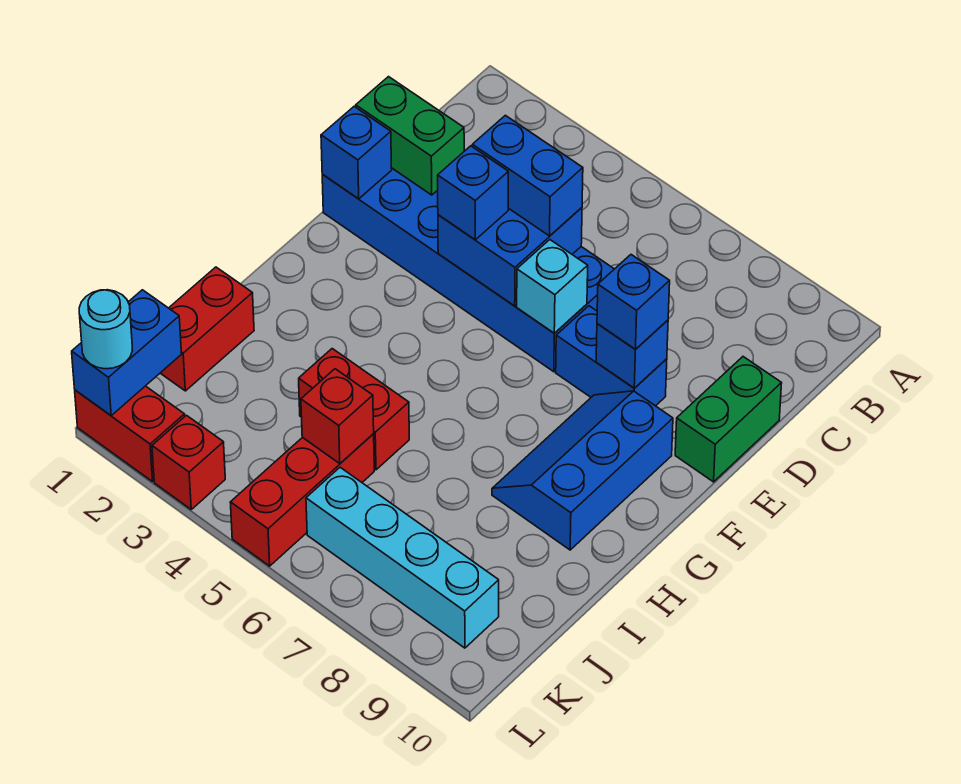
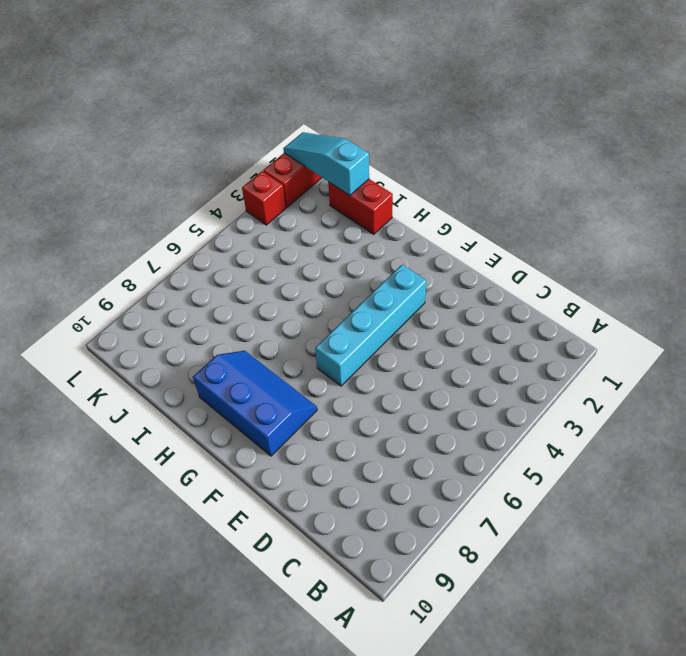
cyan 1x4 brick [315,264,426,386] -> cyan 1x4 brick moved to [306,467,499,648]
cyan 1x3 slope [283,132,369,195] -> blue 1x2 brick [72,290,181,415]
none -> blue 2x6 brick [322,168,614,372]
none -> green 1x2 brick [675,357,782,482]
none -> blue 1x2 brick [556,306,667,406]

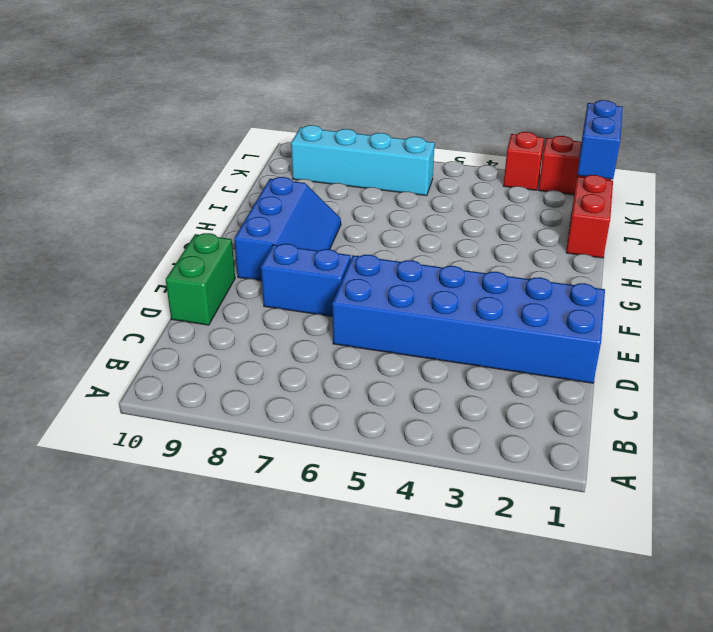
none -> red 1x2 brick [299,349,409,470]
none -> red 1x3 brick [230,434,374,566]
none -> green 1x2 brick [356,77,464,195]

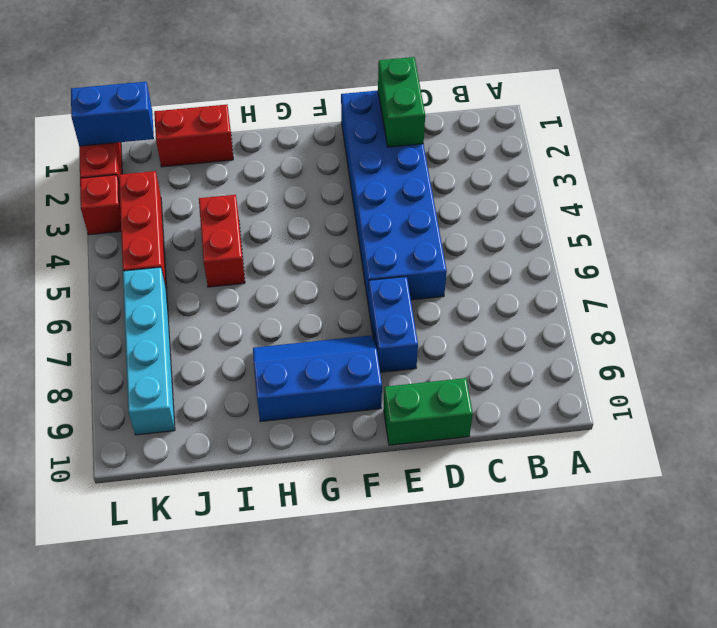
red 1x3 brick [119,171,167,291] -> red 1x3 brick turned to [230,434,374,566]
none -> blue 2x2 brick [438,208,582,306]
none -> blue 1x1 brick [321,107,392,199]
none -> cyan 1x1 brick [517,240,588,333]

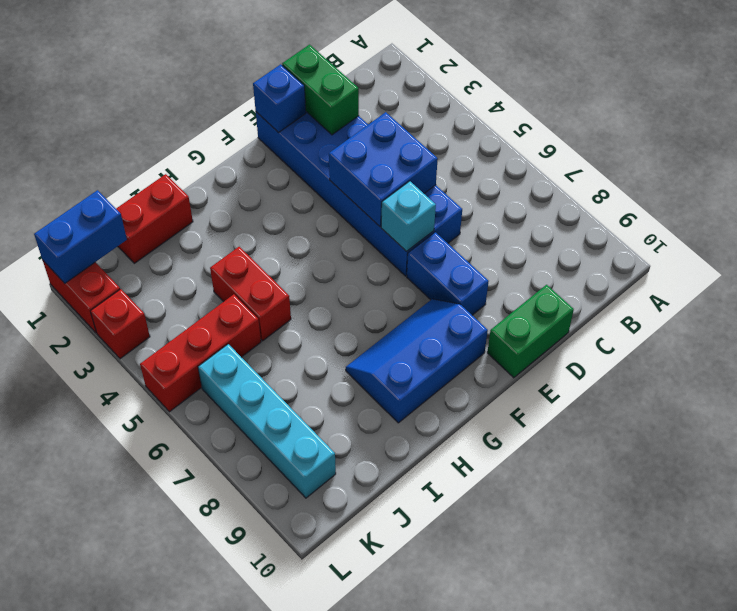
none -> blue 1x1 brick [596,320,668,388]
none -> red 1x1 brick [301,369,374,464]
none -> blue 1x2 brick [472,115,583,236]

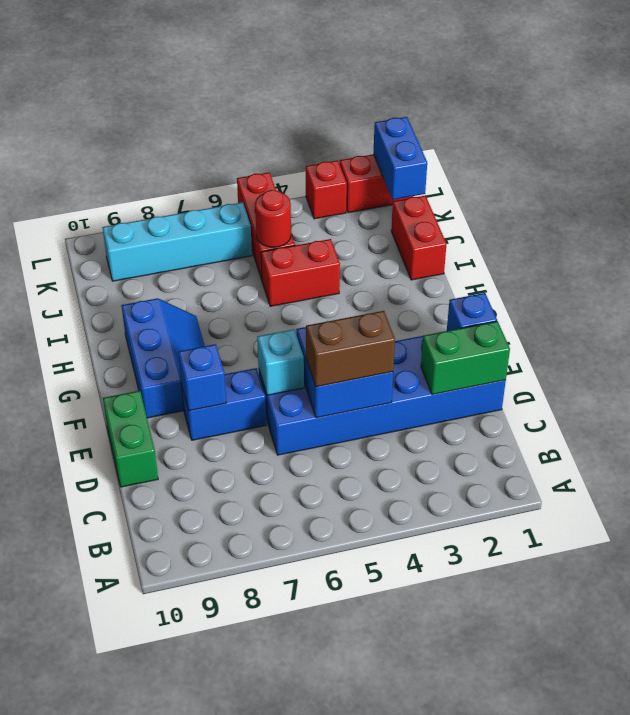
brown 1x2 brick [306,311,395,387] -> blue 1x2 brick [472,115,583,236]
red 1x1 round brick [255,190,291,247] -> red 1x1 brick [301,369,374,464]
none -> blue 1x1 brick [438,146,508,240]
none -> blue 1x1 brick [597,255,670,350]
none -> cyan 1x1 round brick [79,290,132,369]

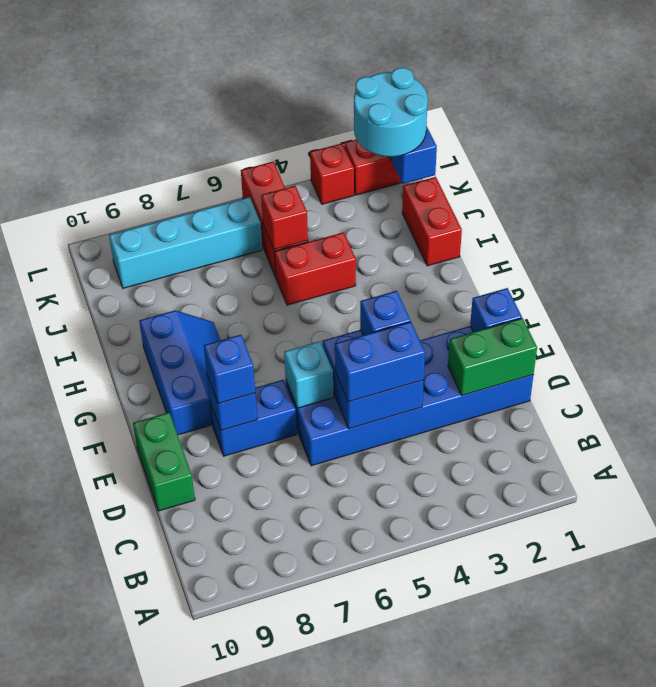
cyan 2x2 round brick [354,68,428,157] -> cyan 1x1 round brick [79,290,132,369]

